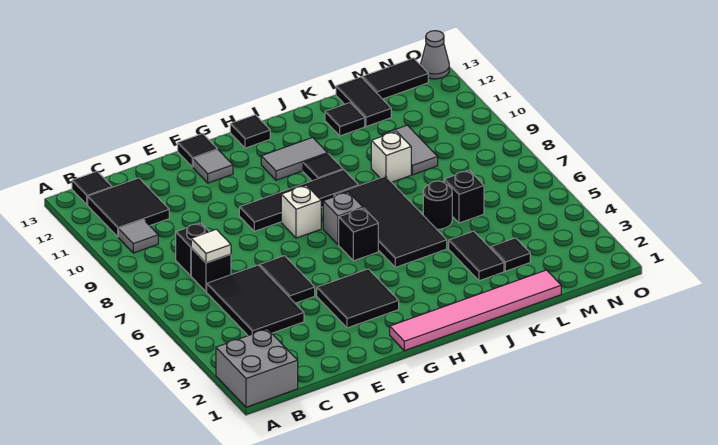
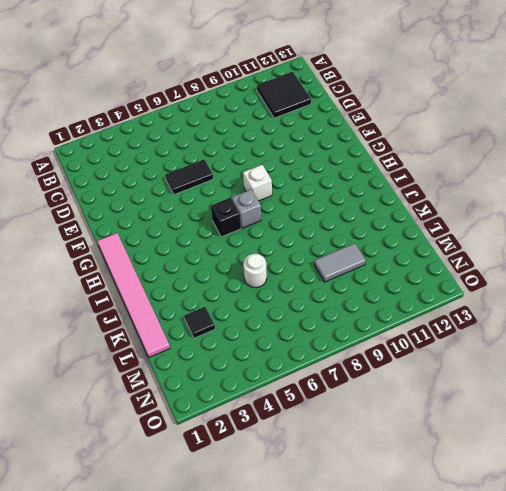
white 1x1 round brick [243,254,267,288] -> black 1x1 round brick [423,181,452,229]
none -> grey 2x2 brick [216,329,298,407]
none -> grey 1x1 tile [118,220,158,253]
none -> black 1x1 tile [72,171,112,205]
none -> black 2x3 tile [207,265,304,336]

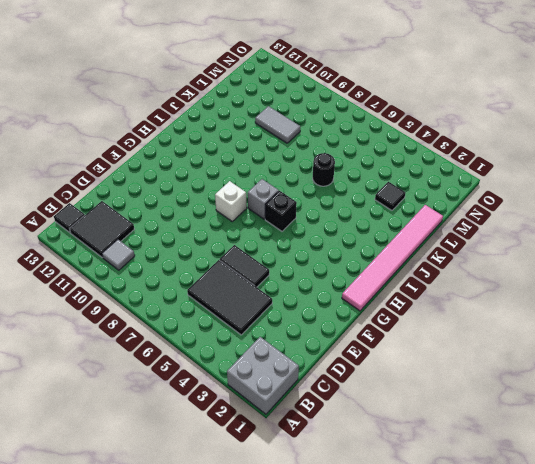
none -> black 1x1 brick [191,248,231,292]
none -> black 1x1 brick [176,223,209,276]
none -> black 2x2 tile [317,269,399,328]
none -> black 1x4 tile [239,170,358,231]

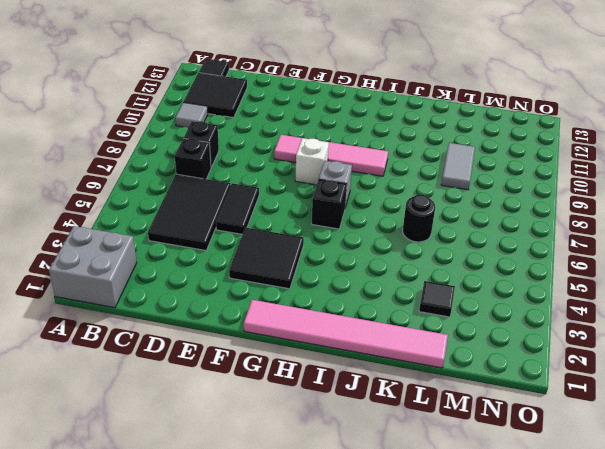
pink 1x4 tile [274,135,388,176] -> black 1x4 tile [239,170,358,231]
none -> grey 1x1 tile [193,150,233,183]
none -> black 1x1 tile [178,134,217,167]
none -> grey 1x2 tile [261,137,328,180]
none -> black 1x1 tile [230,115,270,148]

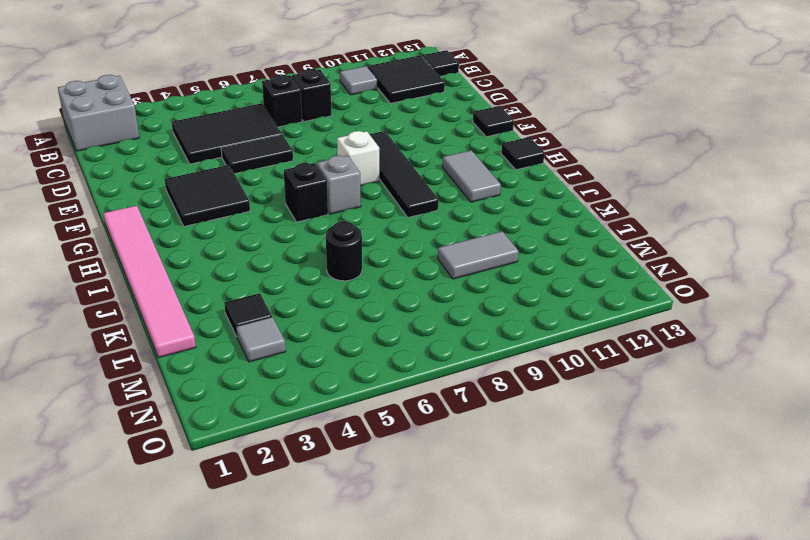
grey 1x1 tile [236,317,286,362] -> grey 1x1 tile moved to [193,150,233,183]
none -> black 2x4 tile [334,176,447,267]
none -> black 1x1 tile [303,154,343,181]
none -> black 1x2 tile [449,231,504,281]
none -> white 1x1 brick [371,131,411,182]

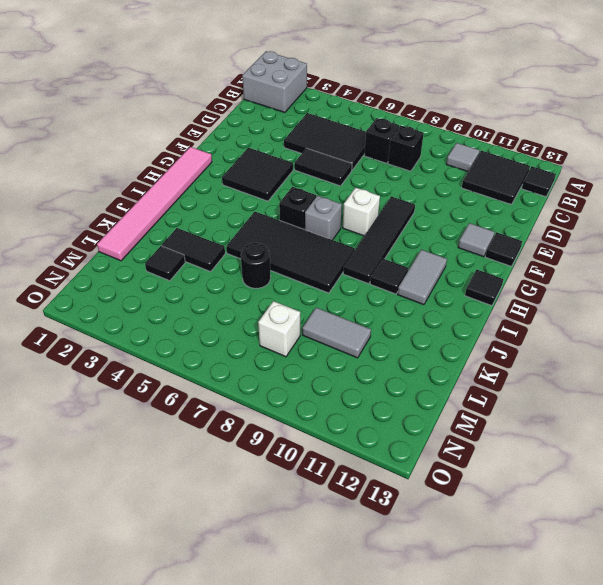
white 1x1 brick [258,301,300,357] -> white 1x1 brick moved to [371,131,411,182]
none -> black 1x1 tile [325,103,365,136]
none -> black 1x1 brick [444,170,484,223]
none -> black 1x2 tile [336,77,391,127]
none -> black 1x2 tile [362,58,428,99]

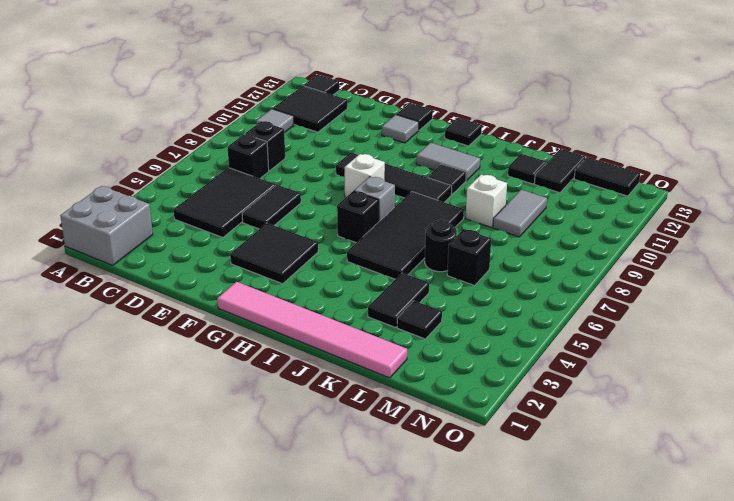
none -> grey 1x1 cone [420,31,449,79]
none -> white 1x1 tile [191,229,231,263]

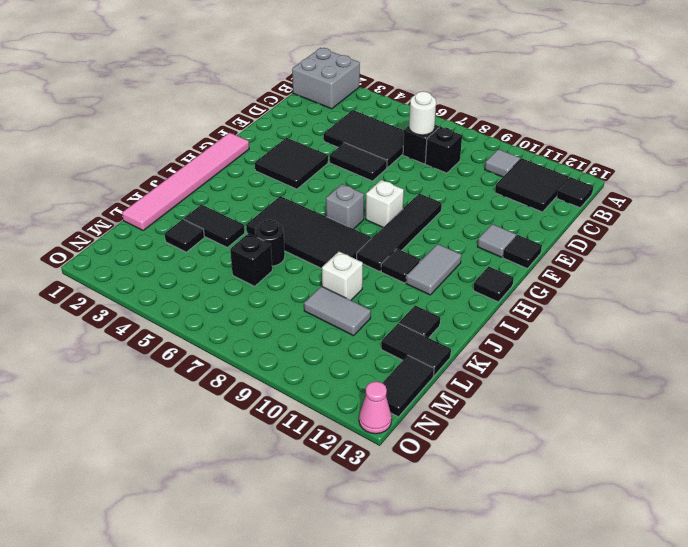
white 1x1 round brick [409,92,436,135] -> white 1x1 tile [191,229,231,263]
pink 1x1 cone [359,381,392,434] -> grey 1x1 cone [420,31,449,79]
none -> black 1x1 brick [339,208,378,261]

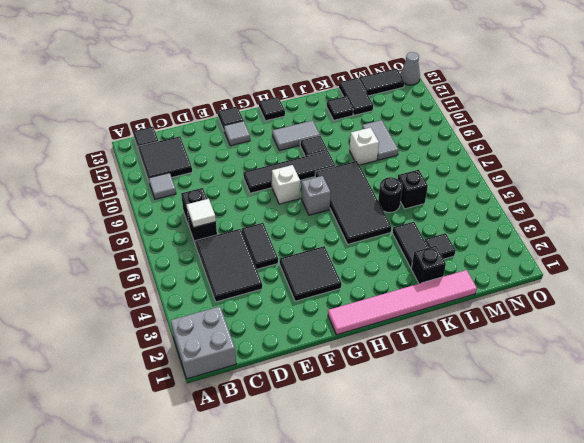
black 1x1 brick [411,246,446,284] -> black 1x1 brick moved to [339,208,378,261]

